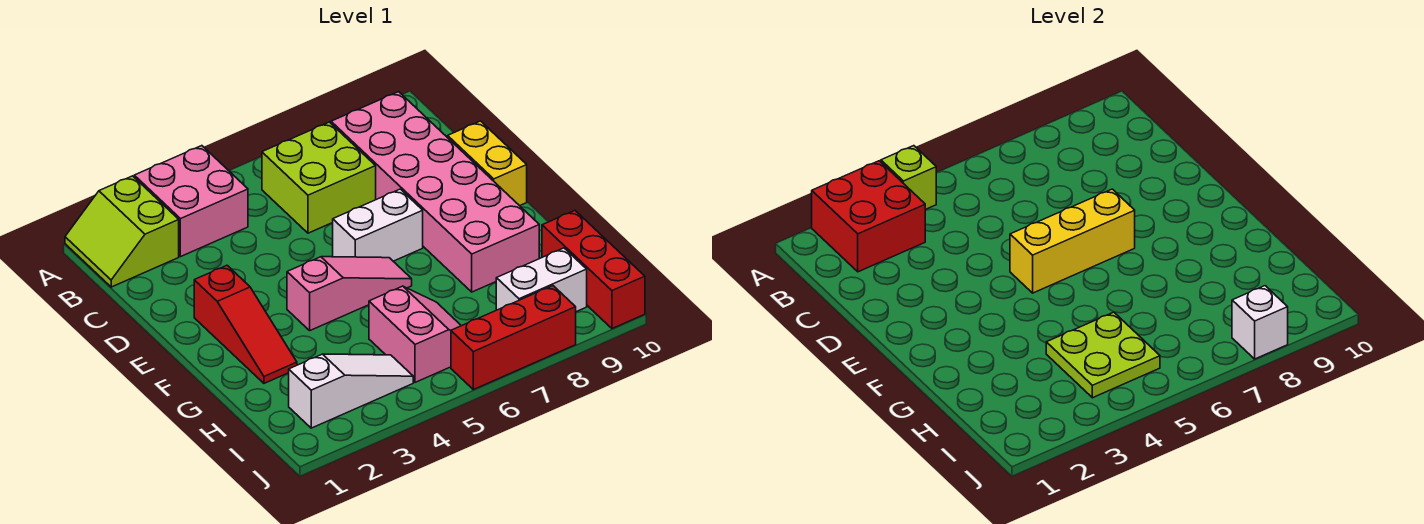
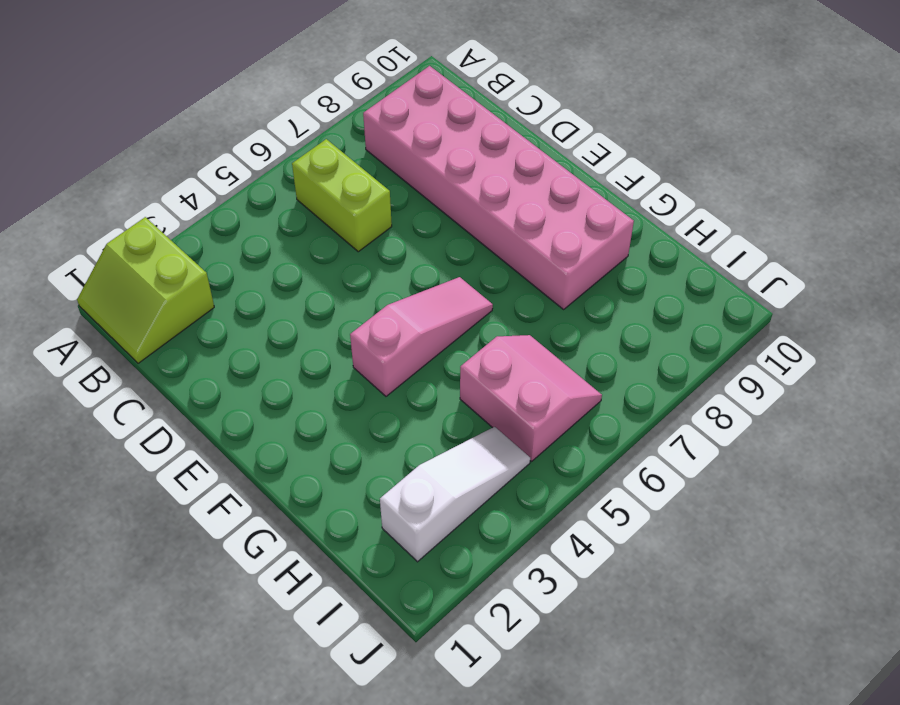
lime 1x2 brick [292,139,392,252] -> lime 2x2 brick [262,122,376,233]
none -> pink 2x2 brick [134,146,248,257]
none -> yellow 1x2 brick [448,121,527,206]
none -> red 1x3 slope [194,265,297,383]

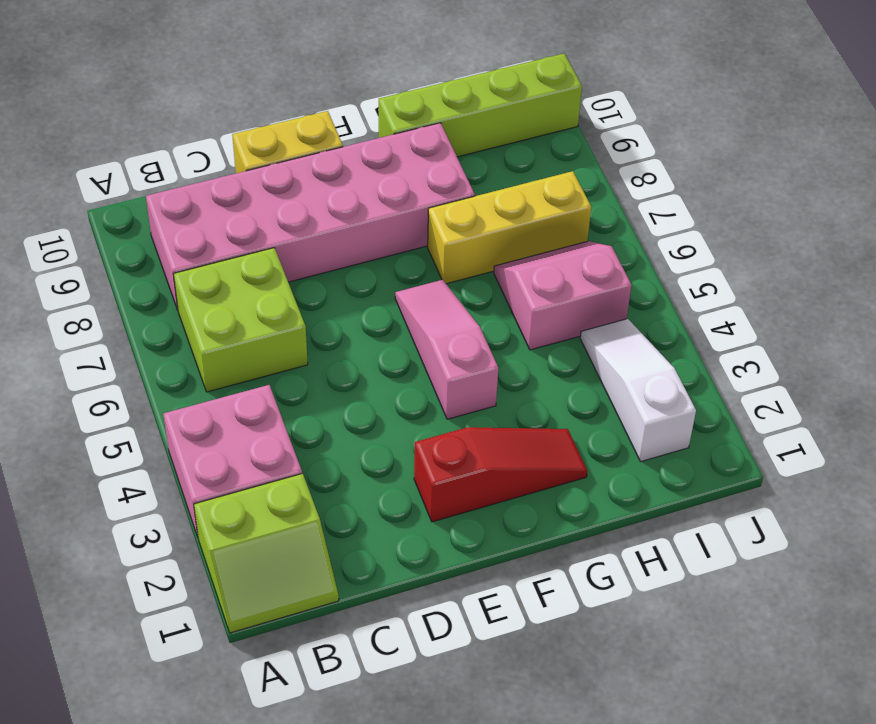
yellow 1x3 brick [428,171,591,284] -> yellow 1x3 brick turned to [1010,189,1135,293]
lime 1x4 brick [379,53,582,157] -> red 1x3 brick [542,211,645,329]
none -> white 1x2 brick [333,189,423,261]
none -> white 1x2 brick [496,248,587,312]
none -> red 1x3 brick [451,286,576,390]

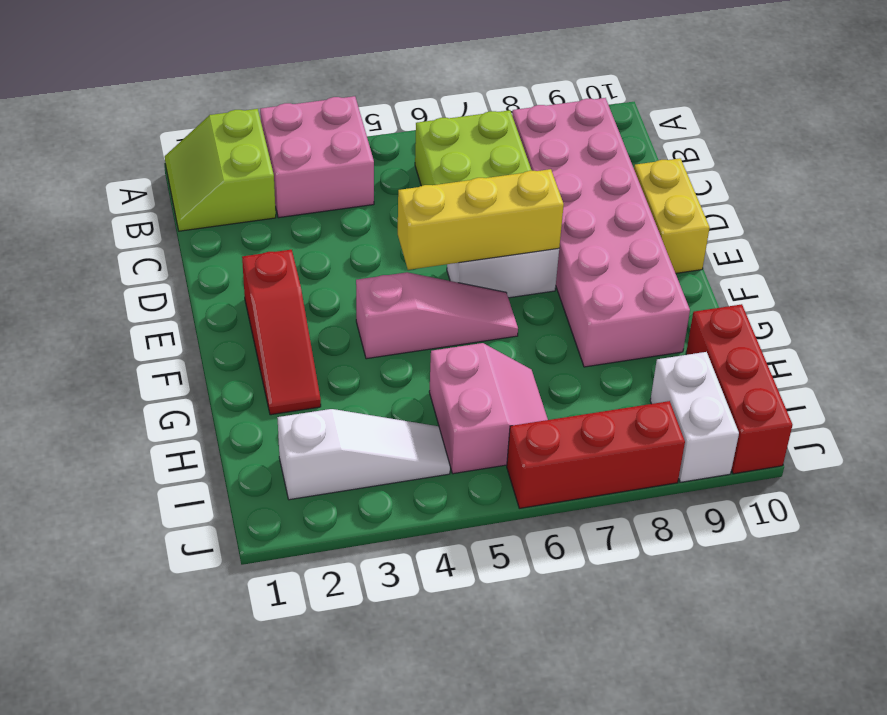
white 1x2 brick [650,352,739,482] -> white 1x2 brick turned to [496,248,587,312]
none -> red 2x2 brick [812,161,925,272]
none -> lime 1x1 brick [881,146,936,210]
none -> lime 2x2 plate [1046,312,1160,398]

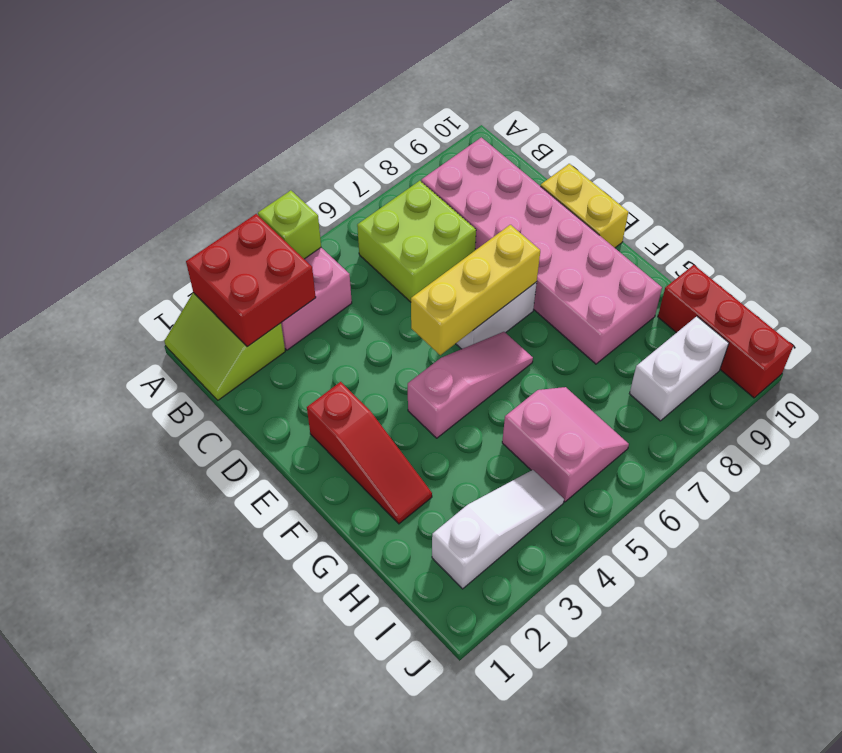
none -> red 1x3 brick [451,286,576,390]
none -> lime 2x2 plate [1046,312,1160,398]
none -> white 1x1 brick [1232,286,1288,359]

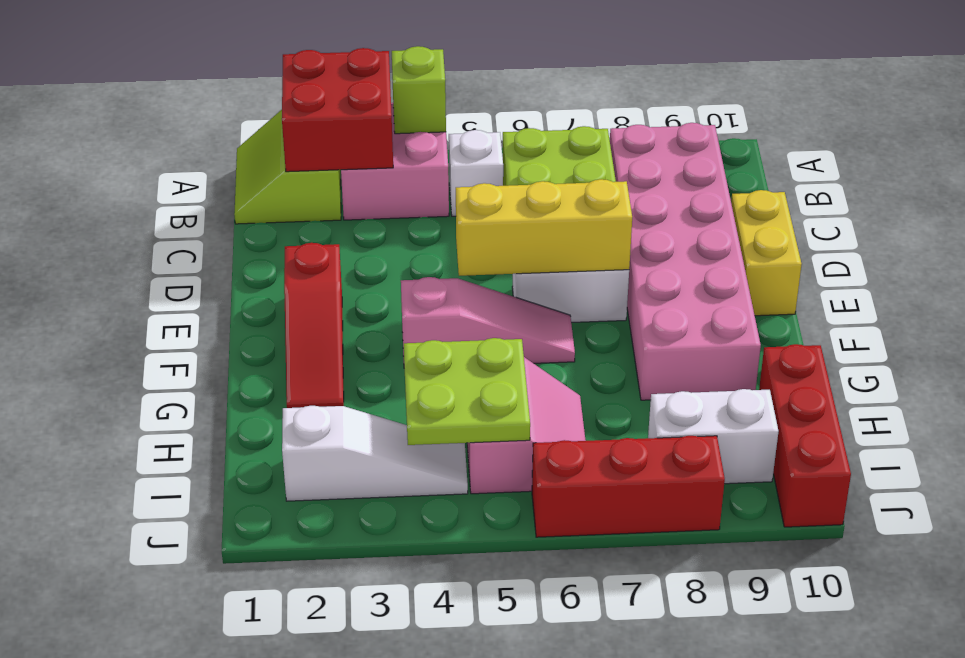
white 1x1 brick [449,130,503,216] -> white 1x1 brick moved to [1232,286,1288,359]

